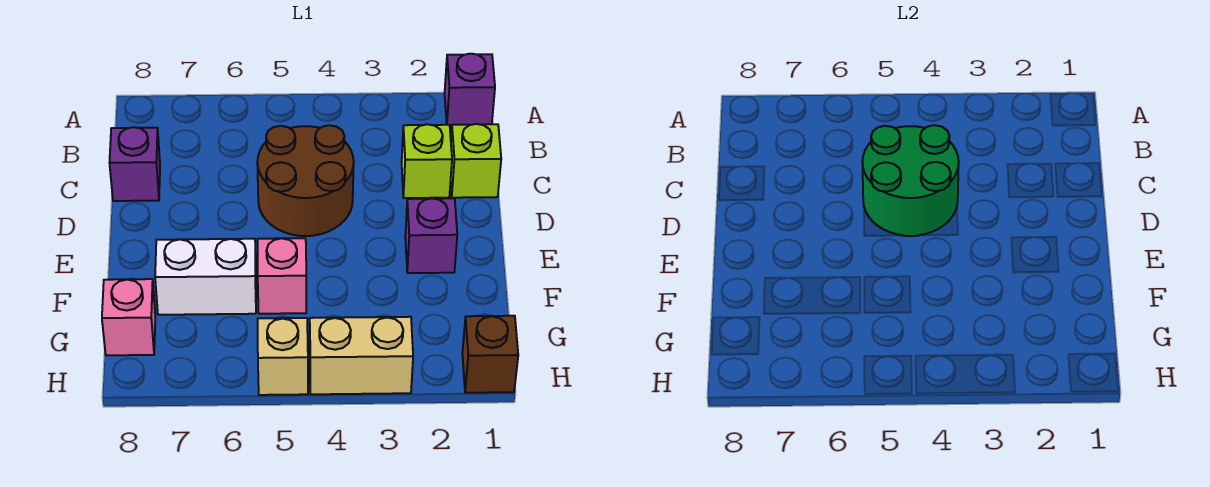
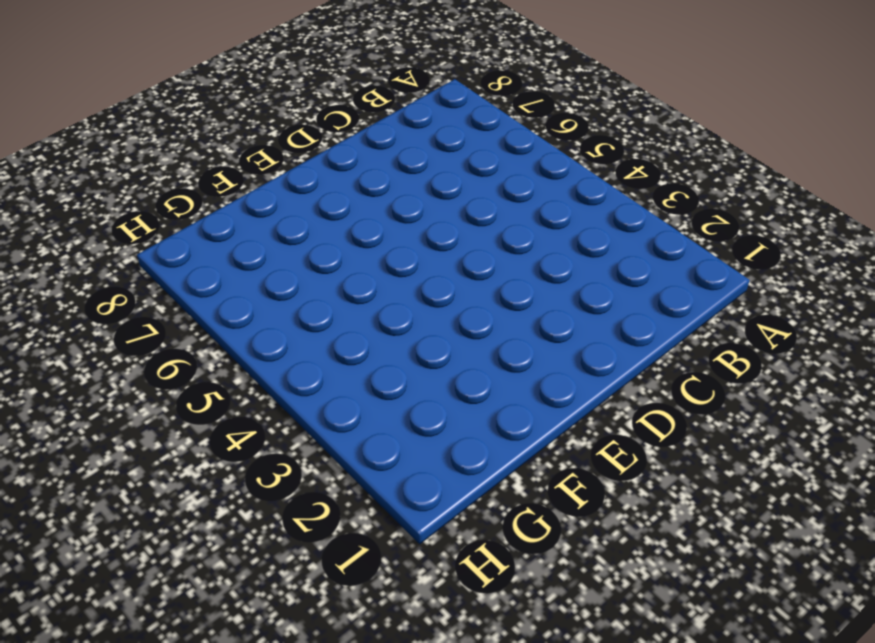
none -> purple 1x1 brick [445,54,495,126]
none -> lime 1x1 brick [451,124,501,198]
none -> lime 1x1 brick [402,124,452,198]

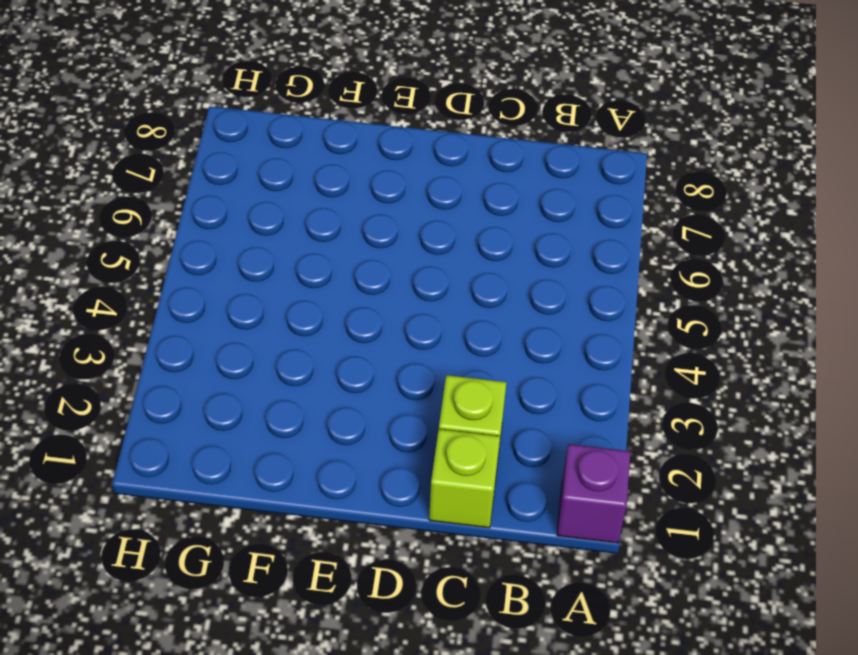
none -> brown 2x2 round brick [257,125,354,236]
none -> purple 1x1 brick [110,127,160,201]
none -> purple 1x1 brick [405,198,457,273]

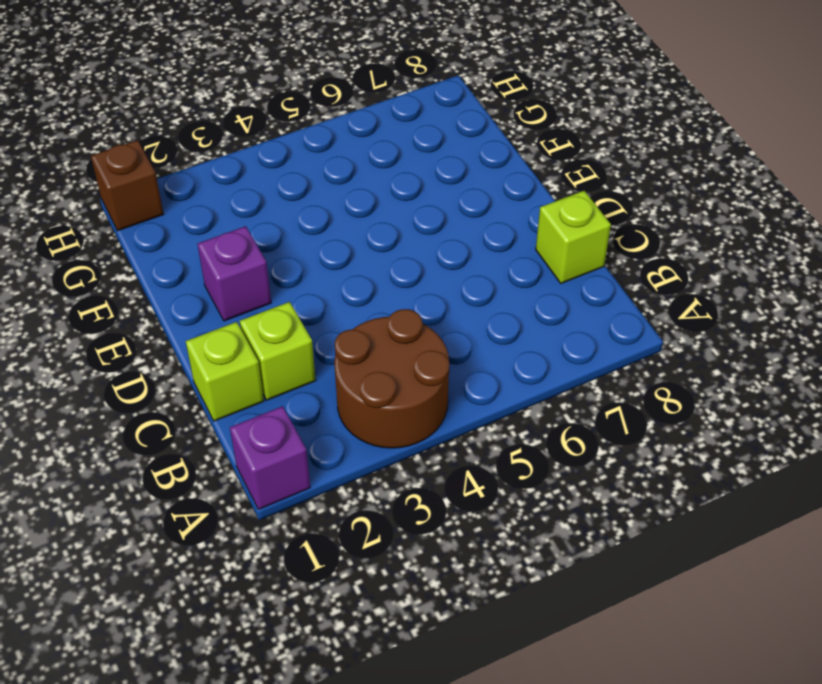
brown 2x2 round brick [334,309,449,448] -> brown 2x2 round brick moved to [257,125,354,236]
lime 1x1 brick [536,191,611,283] -> purple 1x1 brick [110,127,160,201]
none -> pink 1x1 brick [258,238,306,314]
none -> white 1x2 brick [155,239,256,315]
none -> pink 1x1 brick [102,279,155,355]

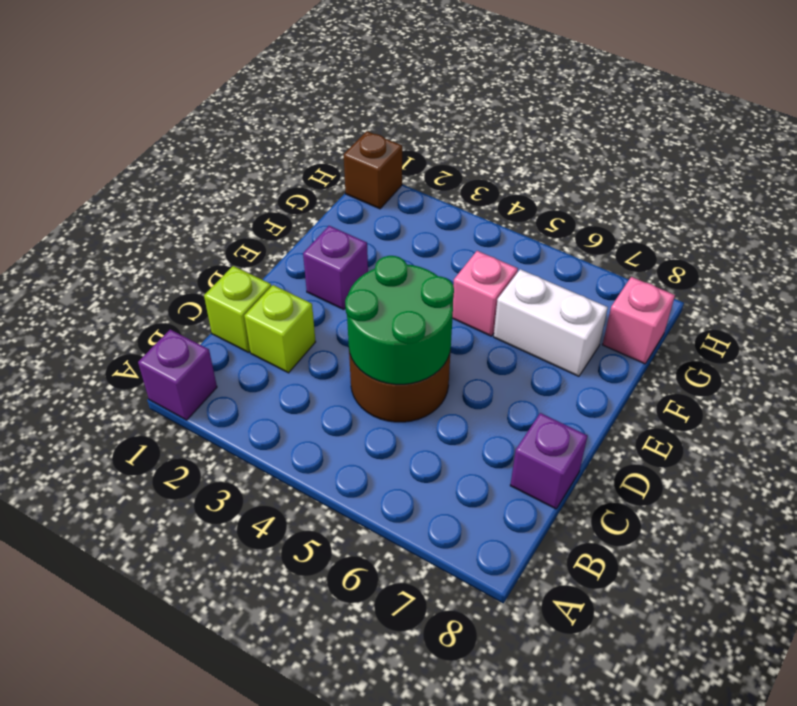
none -> tan 1x2 brick [310,317,413,394]
none -> tan 1x1 brick [258,318,308,395]

